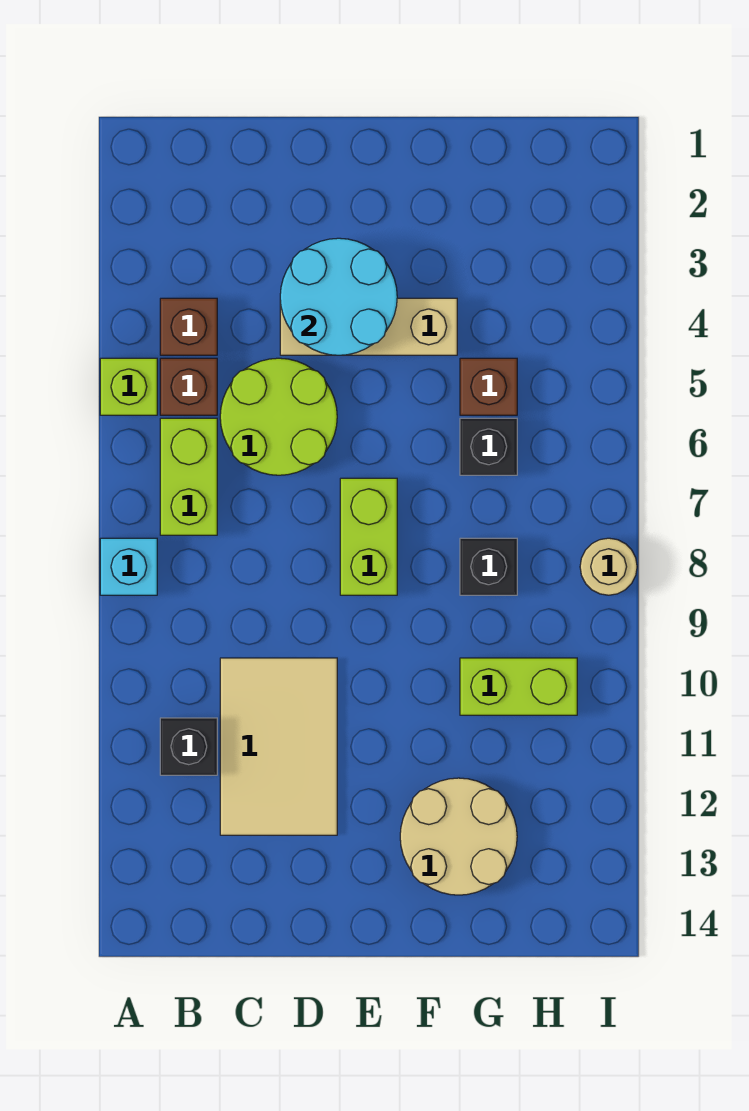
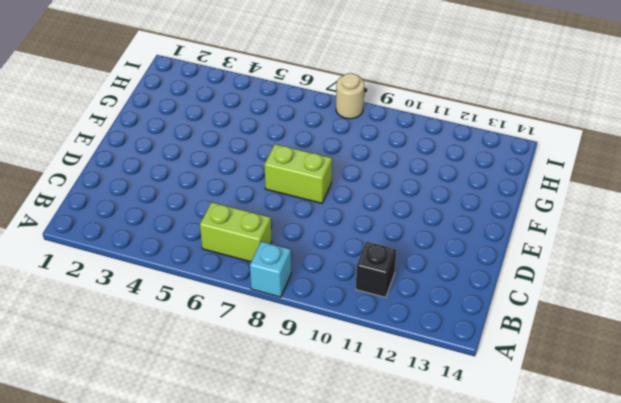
none -> lime 1x1 brick [100,358,157,415]
none -> brown 1x1 brick [160,298,217,355]
none -> brown 1x1 brick [160,358,217,415]

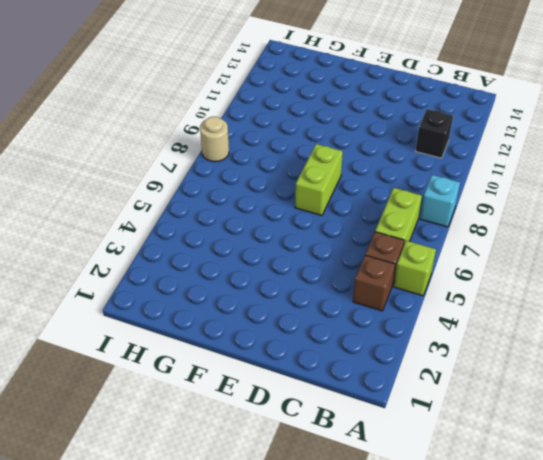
none -> lime 2x2 round brick [220,358,337,475]
none -> tan 2x3 tile [220,658,337,835]
none -> tan 1x3 brick [280,298,457,355]

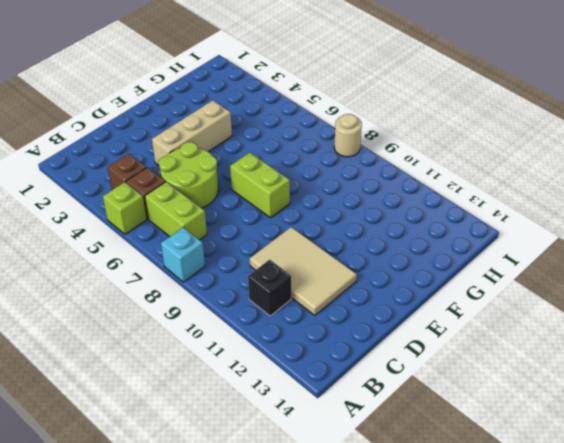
none -> tan 2x2 round brick [400,778,517,895]
none -> brown 1x1 brick [460,358,517,415]
none -> black 1x1 brick [460,418,517,475]

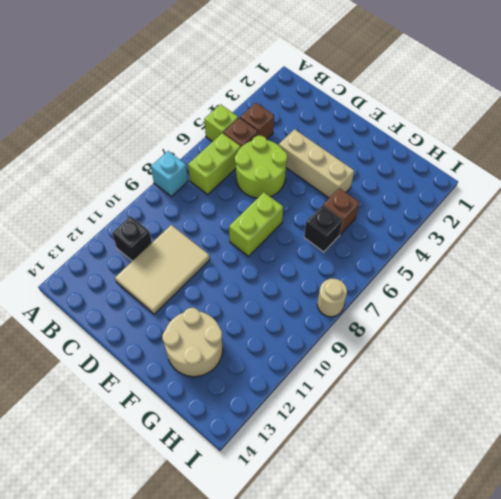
none -> black 1x1 brick [460,538,517,595]
none -> lime 1x2 brick [460,658,577,715]
none -> cyan 2x2 round brick [280,238,397,355]

